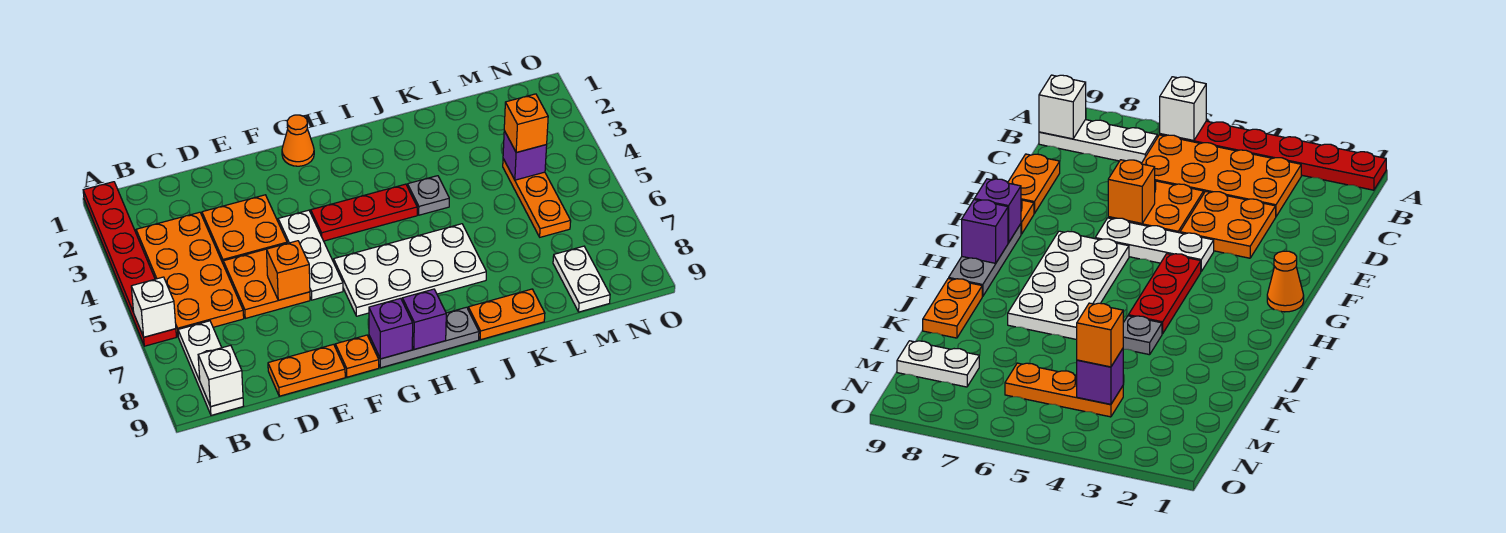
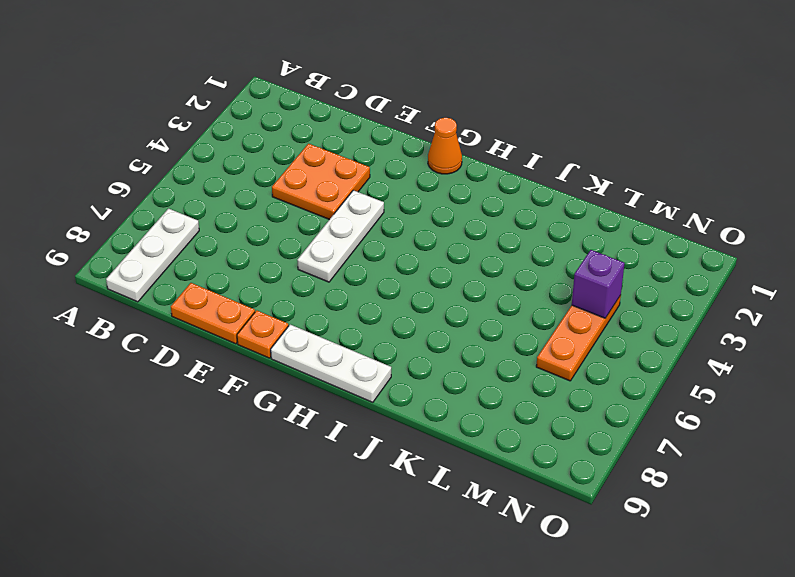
white 1x3 plate [271,324,391,402] -> grey 1x3 plate [369,307,479,368]
none -> red 1x6 plate [83,182,176,346]
none -> orange 2x4 plate [136,212,244,337]
none -> orange 2x2 plate [223,249,310,318]

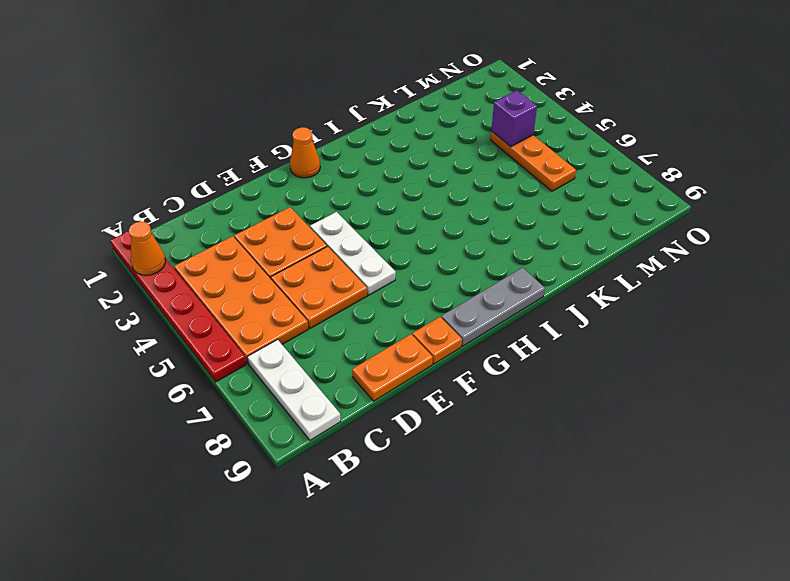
orange 1x1 cone [129,221,165,275] -> none
none -> red 1x3 plate [311,184,417,241]
none -> white 2x4 plate [334,224,486,316]
none -> grey 1x1 plate [408,176,449,215]

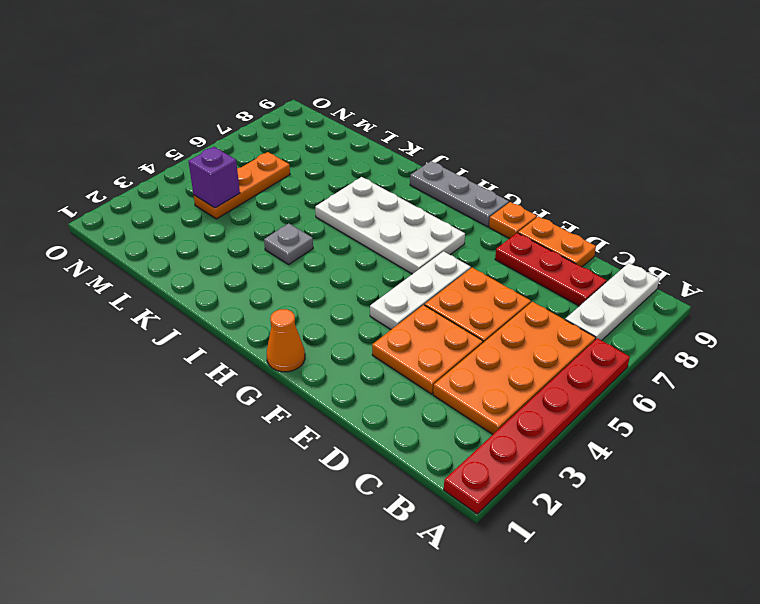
red 1x3 plate [495,233,606,306] -> red 1x3 plate moved to [311,184,417,241]
none -> orange 1x2 plate [468,289,545,340]
none -> white 1x2 plate [553,246,610,312]
none -> white 1x1 brick [131,277,176,337]

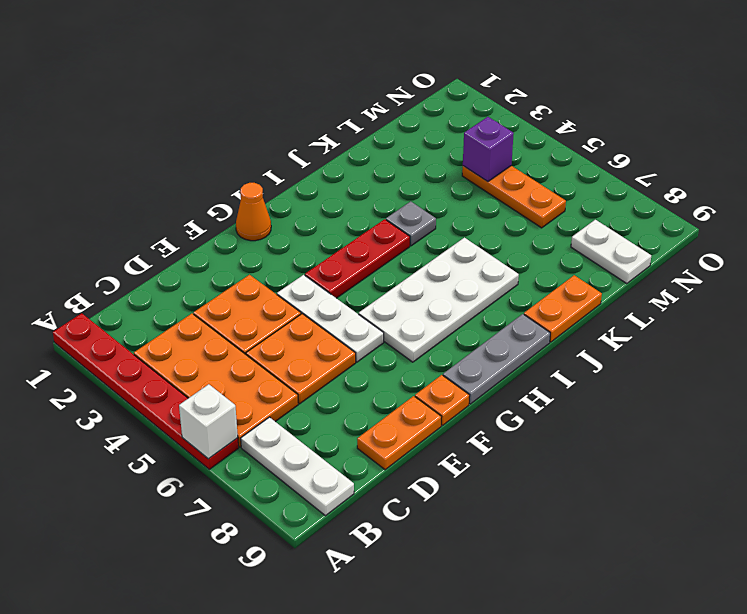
none -> white 1x1 brick [198,345,243,407]
none -> orange 1x1 brick [267,241,310,300]
none -> purple 1x1 brick [369,298,413,359]

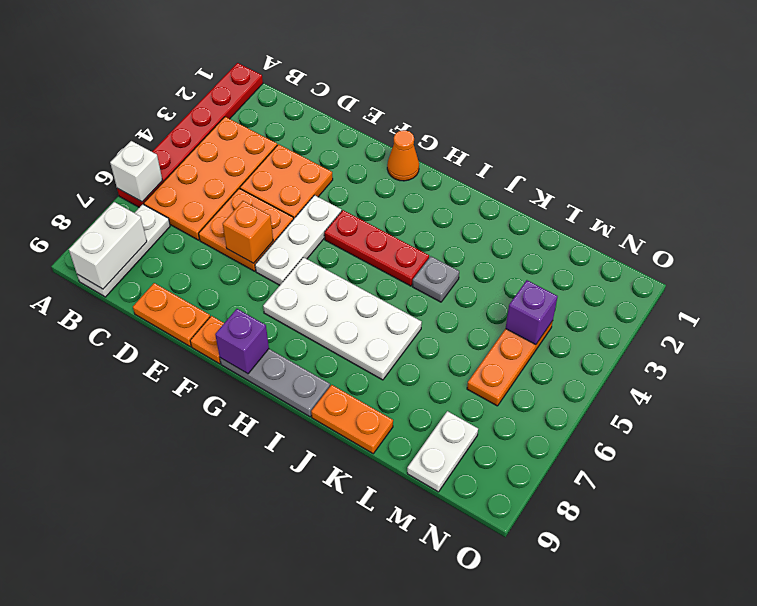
white 1x2 brick [69,202,147,289] -> white 1x1 brick [198,345,243,407]
none -> purple 1x1 brick [402,289,446,349]
none -> orange 1x1 brick [504,94,548,152]

